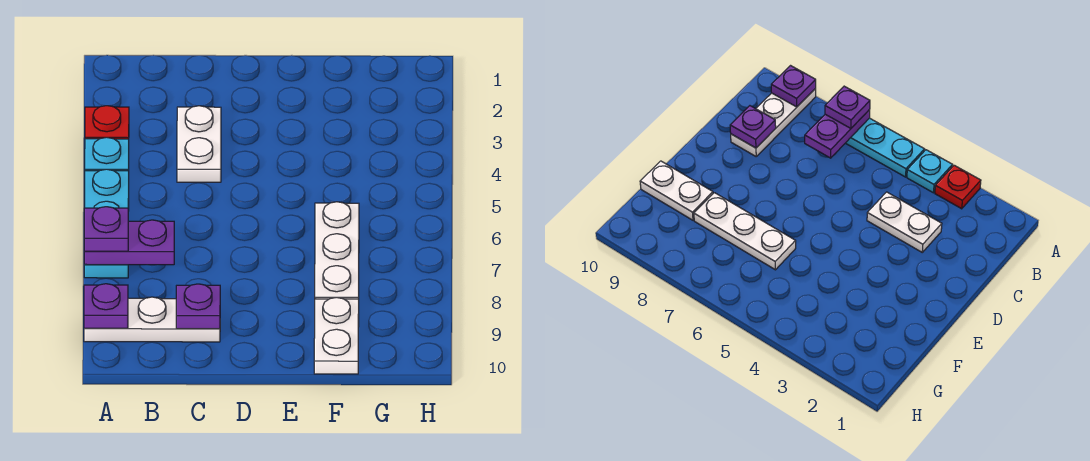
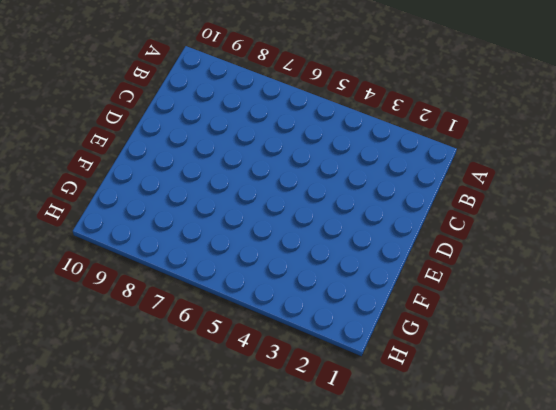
none -> red 1x1 plate [85,106,129,139]
none -> cyan 1x1 plate [85,137,129,171]

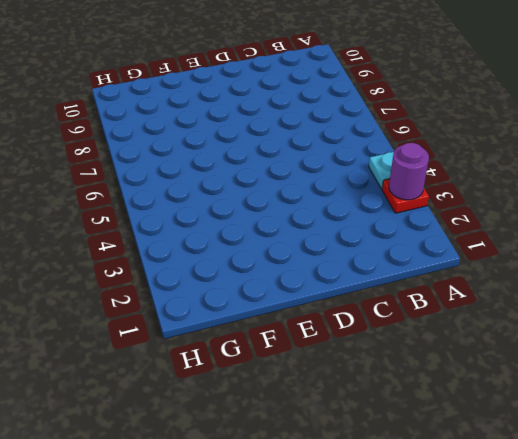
purple 1x1 round brick [389,143,429,200] -> none
none -> cyan 1x3 plate [84,169,129,278]
none -> white 1x3 plate [84,297,220,342]

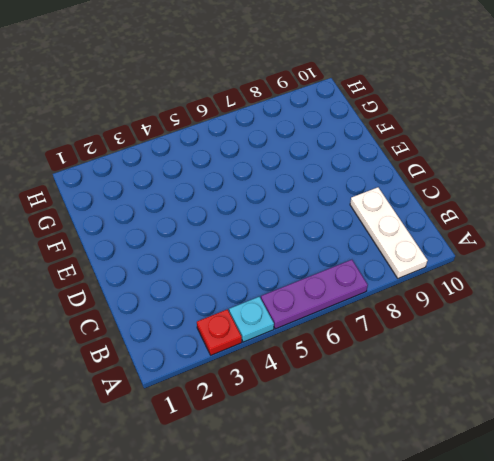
purple 1x3 plate [261,260,368,329] -> cyan 1x3 plate [84,169,129,278]
none -> white 1x2 plate [177,106,221,182]
none -> white 1x3 plate [315,202,359,299]

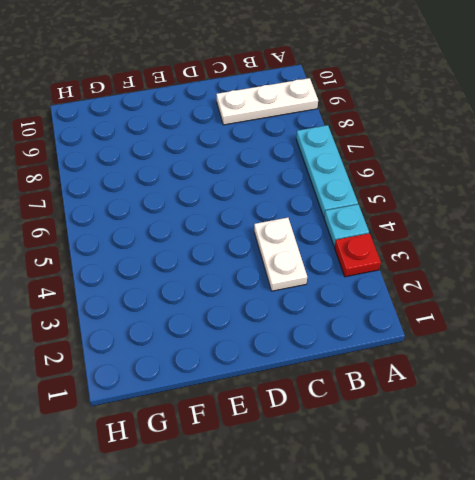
none -> white 1x3 plate [315,202,359,299]
none -> white 1x2 plate [314,297,359,374]

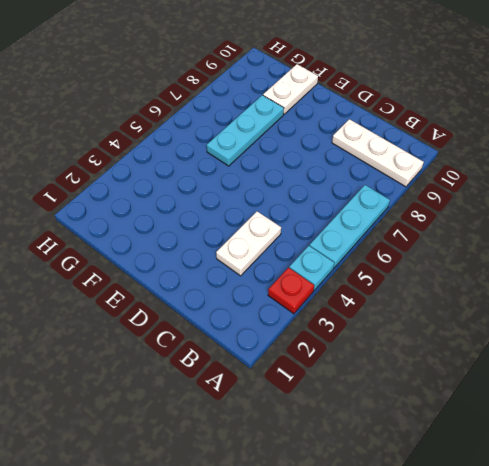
cyan 1x3 plate [207,95,284,166] -> white 1x3 plate [315,202,359,299]
none -> purple 1x2 plate [84,220,174,265]
none -> purple 1x1 plate [84,284,128,328]

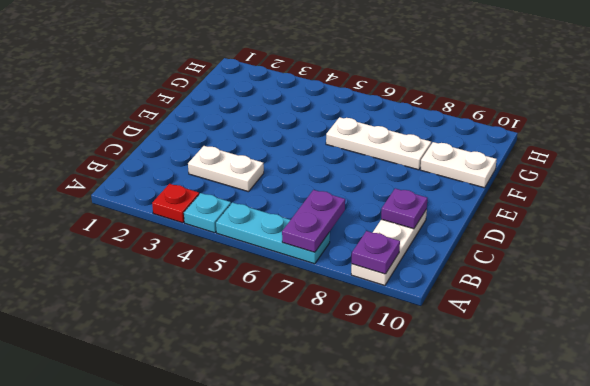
none -> purple 1x1 plate [84,207,128,251]

